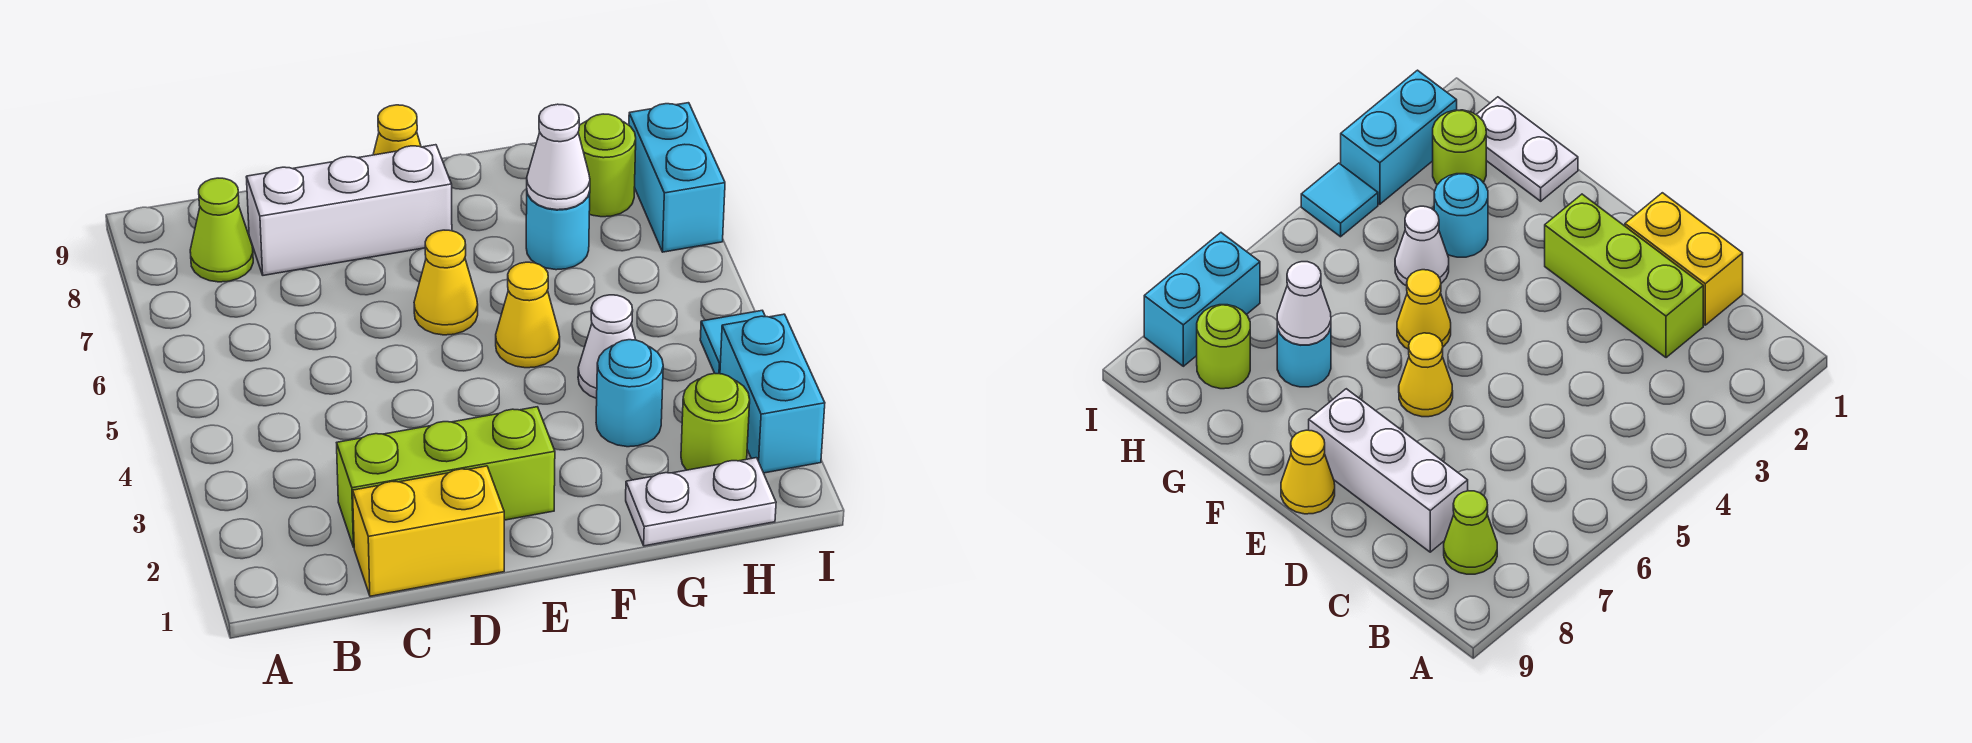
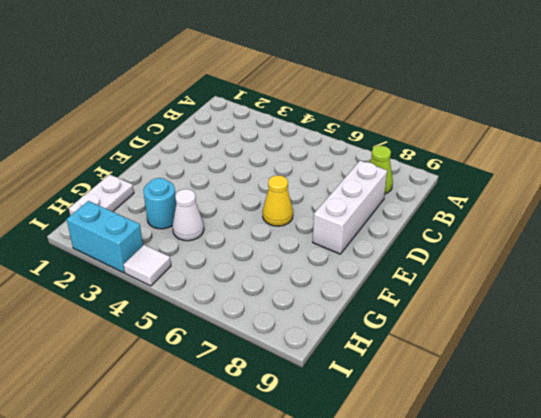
white 1x1 tile [124,245,171,286] -> cyan 1x1 tile [700,310,765,374]
none -> yellow 1x2 brick [353,466,504,596]
none -> lime 1x3 brick [337,407,555,547]
none -> yellow 1x1 cone [373,105,421,155]

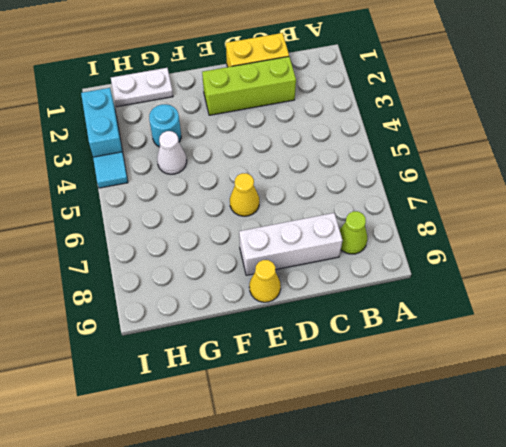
none -> yellow 1x1 cone [496,262,560,368]
none -> cyan 1x1 round brick [526,192,590,270]
none -> lime 1x1 round brick [681,373,750,470]

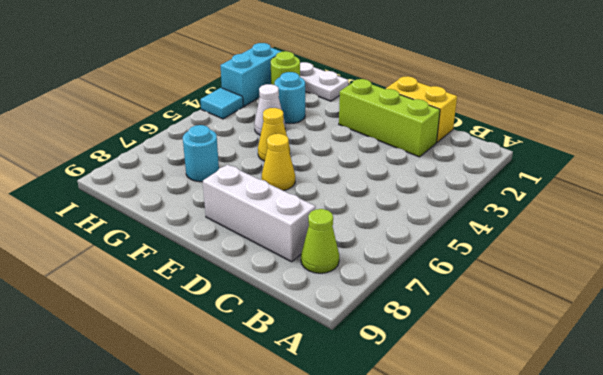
none -> yellow 1x1 cone [373,105,421,155]
none -> lime 1x1 round brick [578,114,636,217]
none -> cyan 1x2 brick [629,103,725,252]

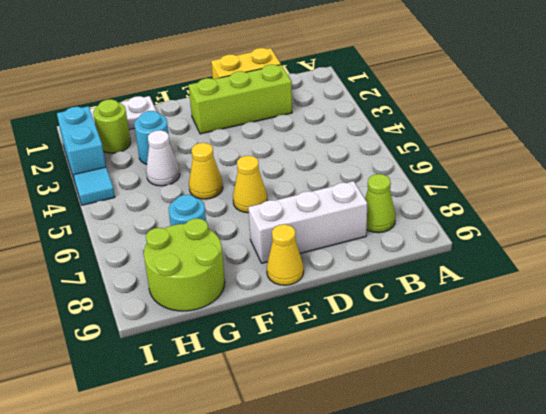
lime 2x2 round brick [144,218,225,311] -> lime 1x1 round brick [578,114,636,217]
none -> cyan 1x2 brick [629,103,725,252]
none -> white 1x1 cone [527,104,590,210]

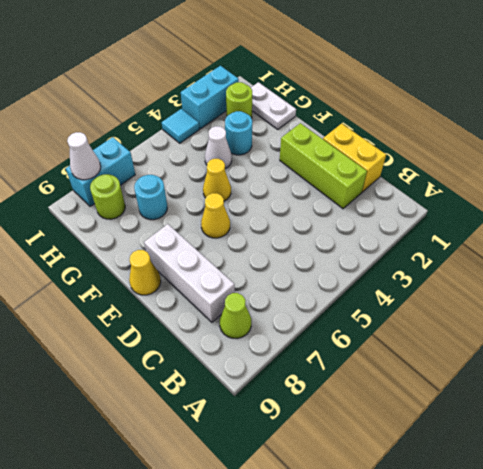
white 1x1 cone [67,132,101,180] -> white 1x1 cone moved to [527,104,590,210]

